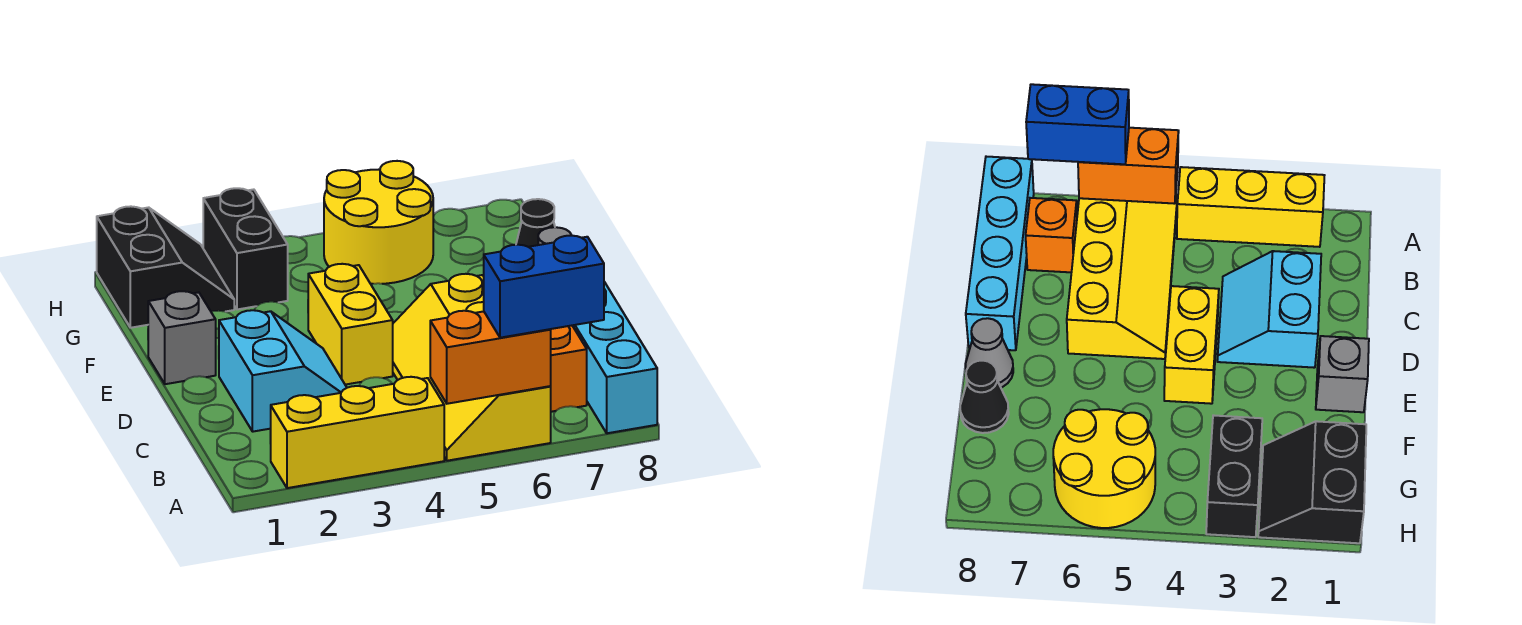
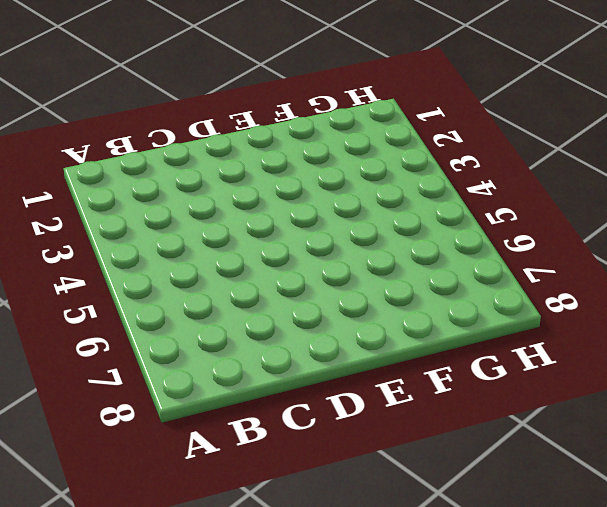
none -> yellow 1x3 brick [270,377,444,488]
none -> yellow 2x4 slope [393,274,551,461]
none -> cyan 1x4 brick [572,282,657,433]

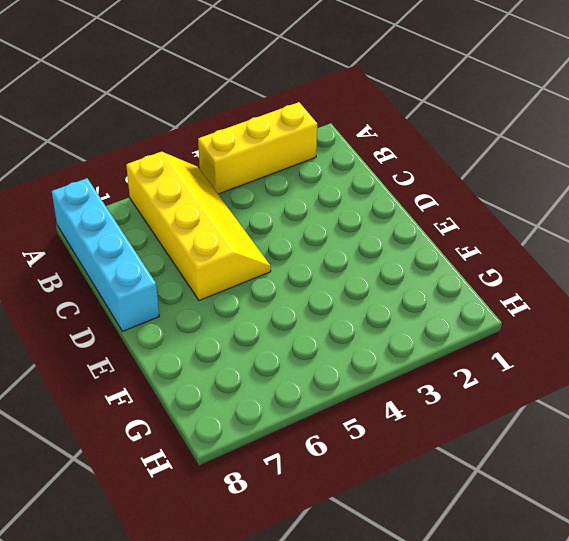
none -> orange 1x1 brick [550,326,587,412]
none -> cyan 2x2 slope [219,310,347,432]
none -> yellow 1x2 brick [308,264,393,385]

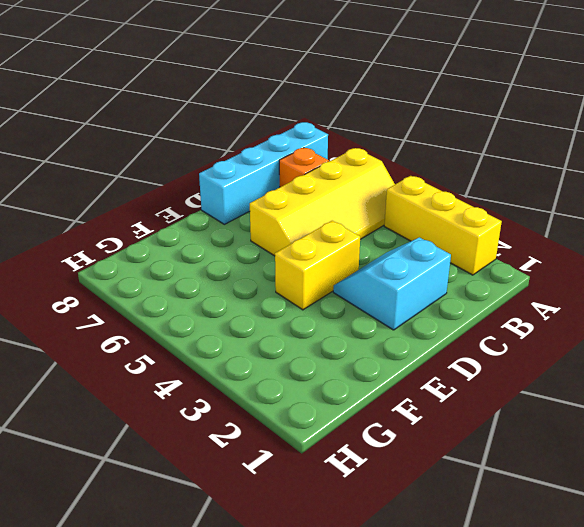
none -> grey 1x1 brick [148,291,216,384]
none -> grey 1x1 cone [965,318,1013,388]
none -> black 1x1 cone [516,199,555,247]

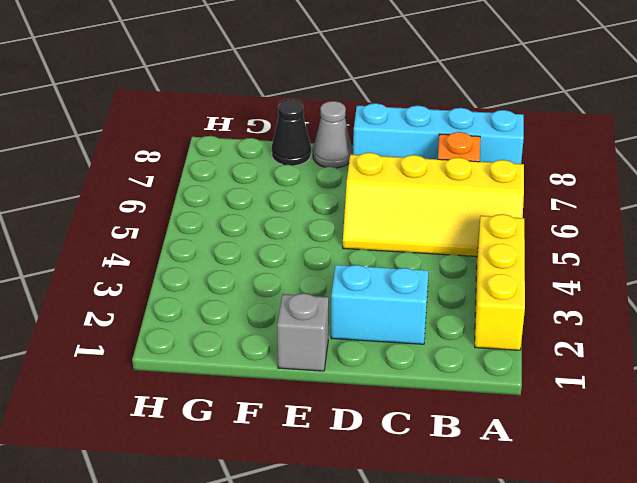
none -> yellow 1x2 brick [308,264,393,385]
none -> black 2x2 slope [97,206,234,328]
none -> black 1x2 brick [203,188,288,309]

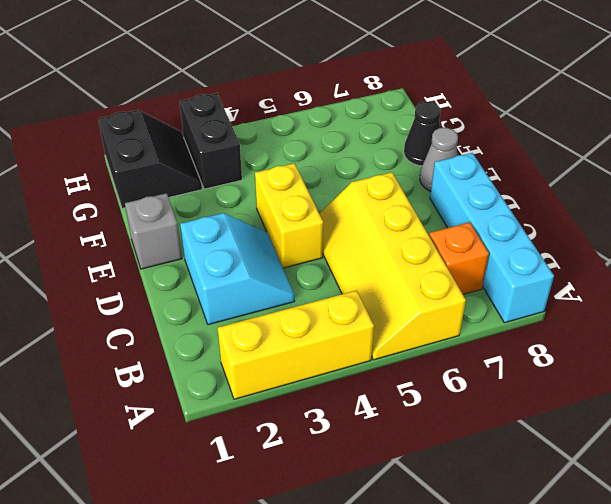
none -> yellow 2x2 round brick [324,161,433,284]
none -> orange 1x2 brick [430,311,551,404]
none -> blue 1x2 brick [484,235,604,338]

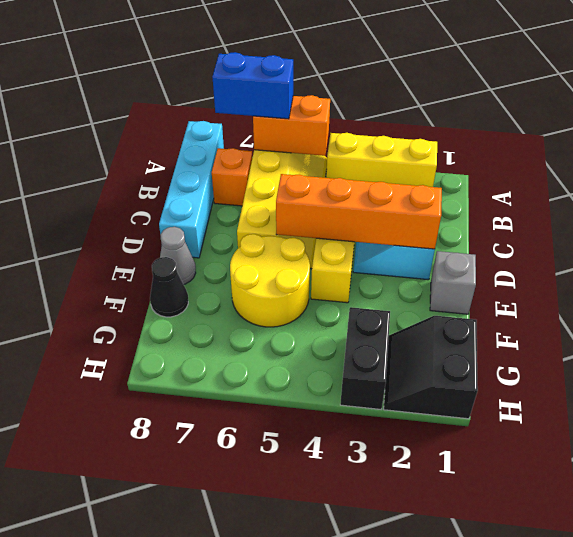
orange 1x4 brick [276,174,442,249] -> none
yellow 2x2 round brick [230,234,310,327] -> yellow 2x2 round brick moved to [324,161,433,284]

